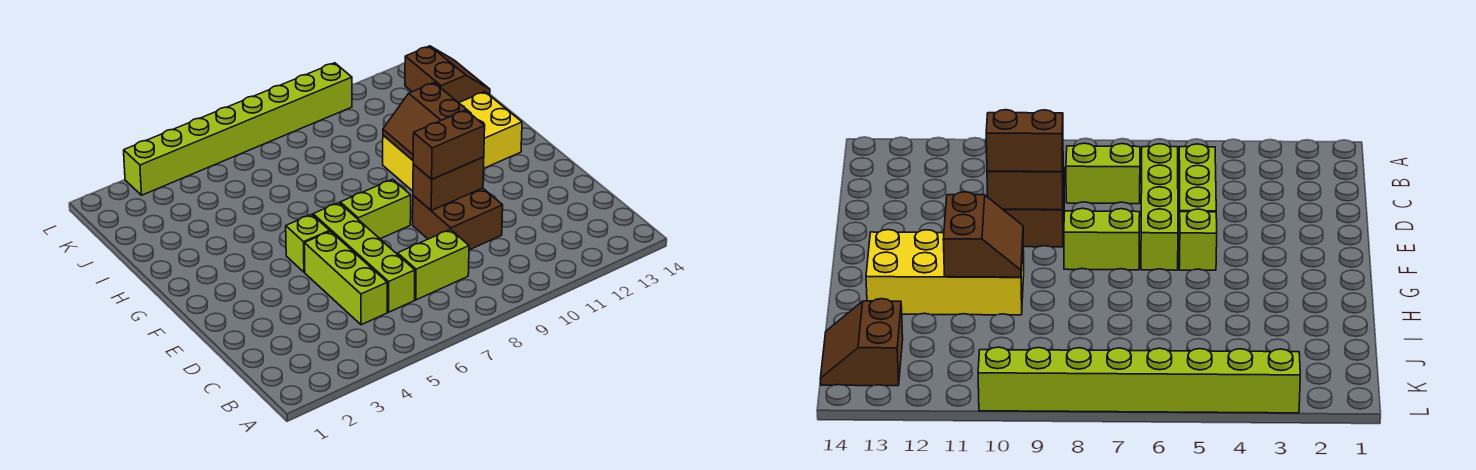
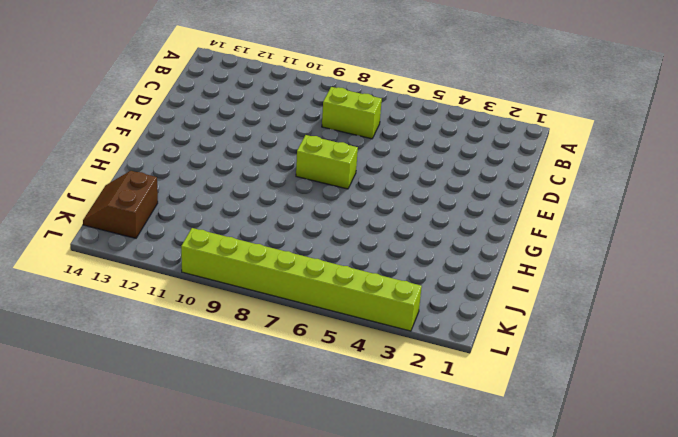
none -> lime 1x3 brick [304,231,387,325]
none -> lime 1x4 brick [313,203,415,312]
none -> brown 2x2 brick [413,188,503,250]

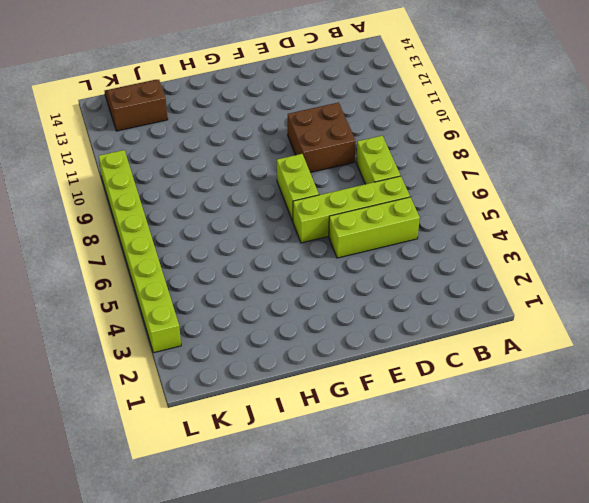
none -> lime 1x1 brick [286,214,330,272]
none -> yellow 2x4 brick [383,92,522,191]
none -> brown 1x2 brick [413,157,484,210]

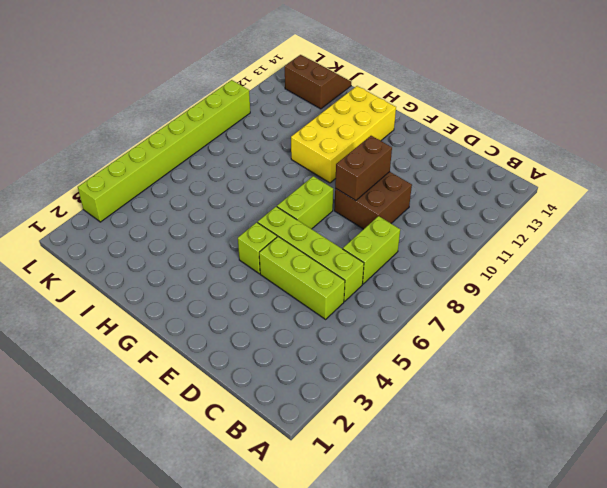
none -> brown 2x2 slope [383,83,471,160]
none -> brown 1x2 brick [413,110,485,179]

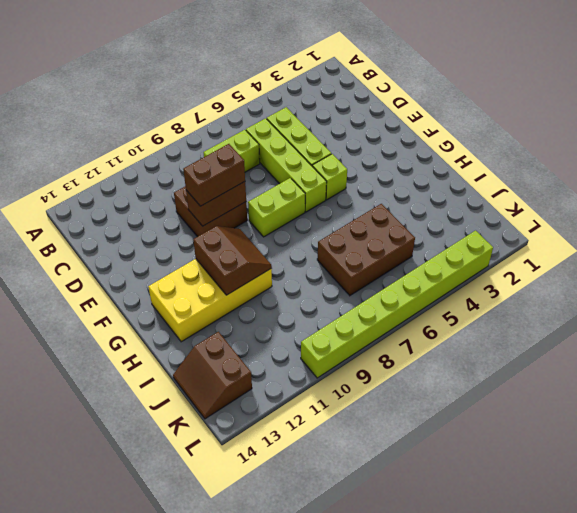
brown 2x3 brick [317,204,415,296] -> none

